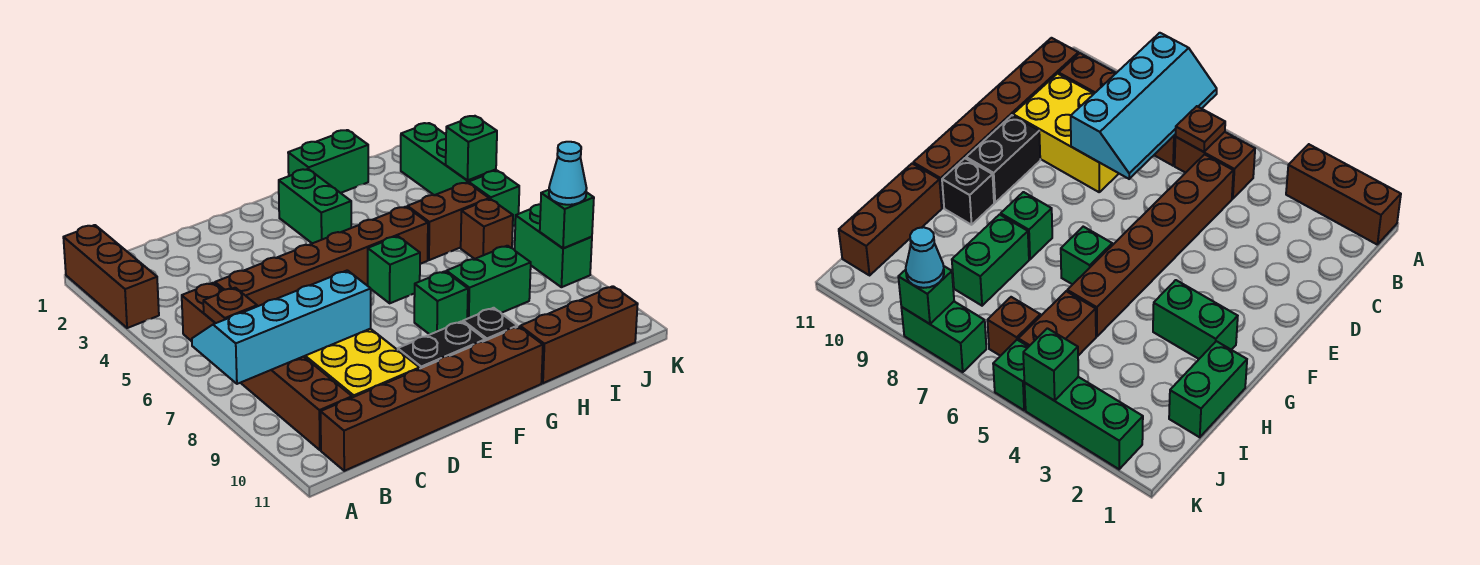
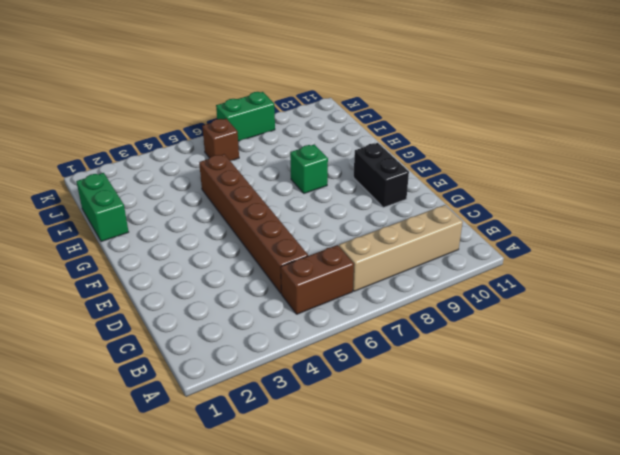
tan 1x4 brick [339,205,463,291] -> brown 1x4 brick [241,356,352,450]
none -> brown 1x3 brick [63,225,159,328]
none -> brown 1x6 brick [321,327,543,471]
none -> yellow 2x3 brick [304,329,420,398]

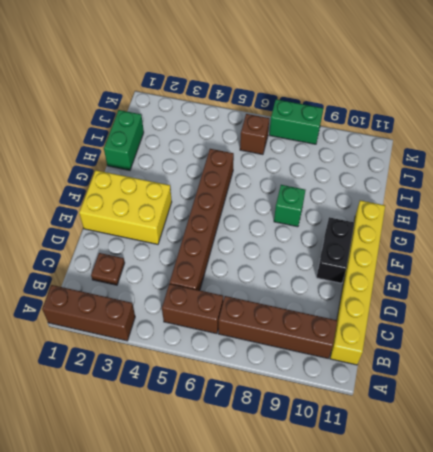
yellow 1x6 brick [330,200,385,365] -> brown 1x6 brick [321,327,543,471]
brown 1x1 plate [91,253,125,285] -> brown 1x1 plate moved to [203,288,257,323]
yellow 2x3 brick [79,170,172,244] -> yellow 2x3 brick moved to [304,329,420,398]
none -> green 1x2 brick [279,169,351,243]
none -> green 1x1 brick [367,236,420,303]
none -> black 1x1 brick [463,308,517,341]

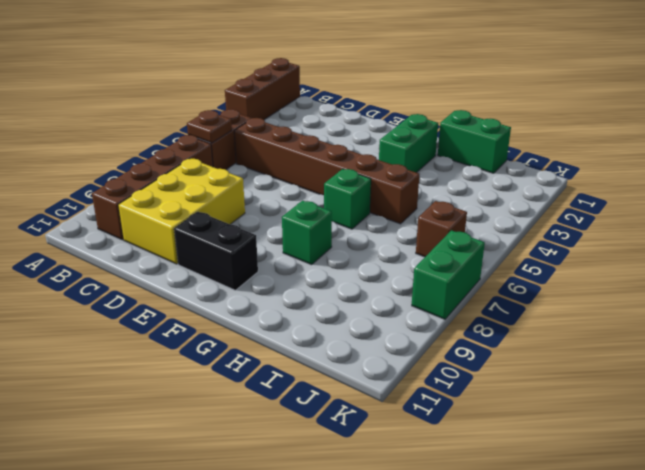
none -> brown 1x6 brick [321,327,543,471]
none -> black 1x1 brick [463,308,517,341]
none -> green 1x2 brick [446,246,531,319]

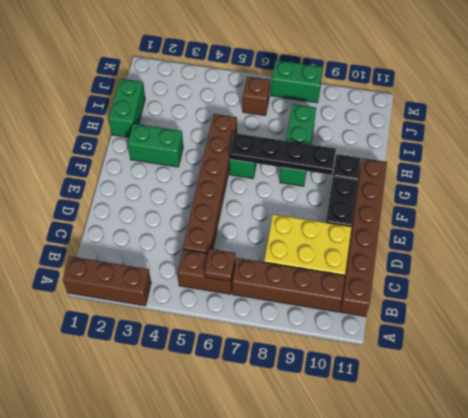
black 1x4 plate [229,133,336,175] -> none
none -> brown 1x3 brick [520,286,638,383]
none -> brown 1x2 brick [407,183,489,260]
none -> green 1x3 brick [401,123,496,195]

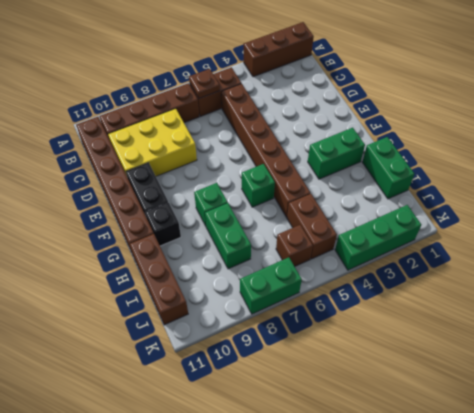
none -> green 1x1 brick [469,171,519,226]
none -> cyan 2x4 slope [192,270,371,384]
none -> green 1x1 brick [446,116,497,181]

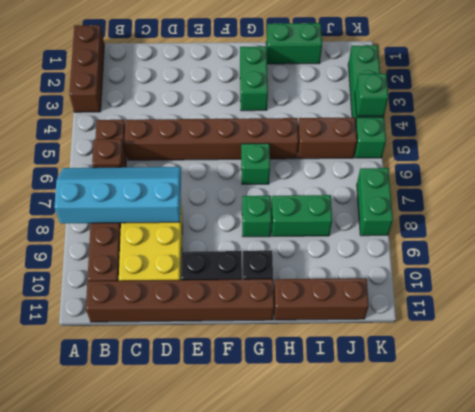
none -> brown 1x1 brick [461,199,513,259]
none -> green 1x1 brick [540,190,594,248]
none -> cyan 1x1 cone [549,142,587,205]

